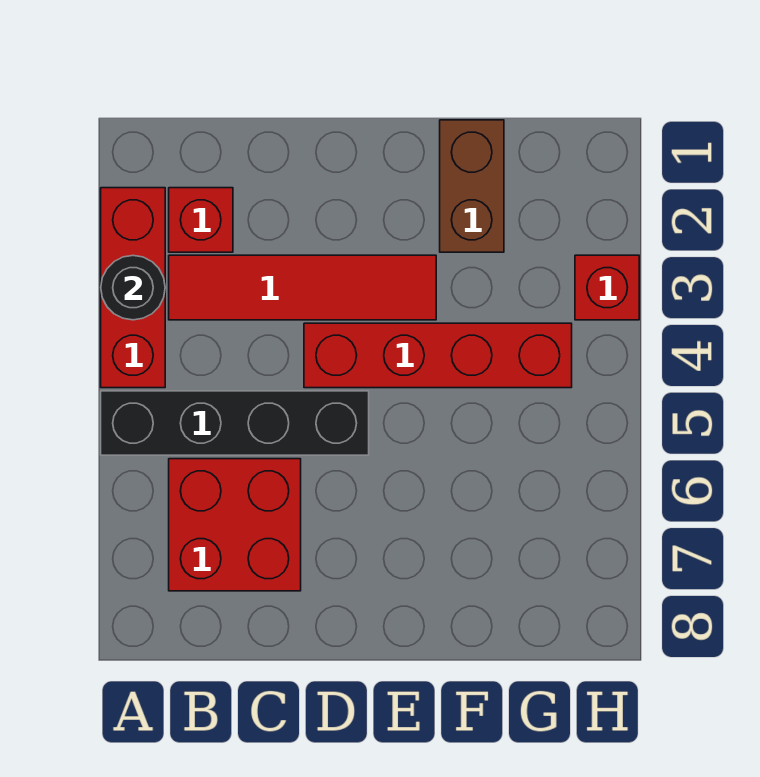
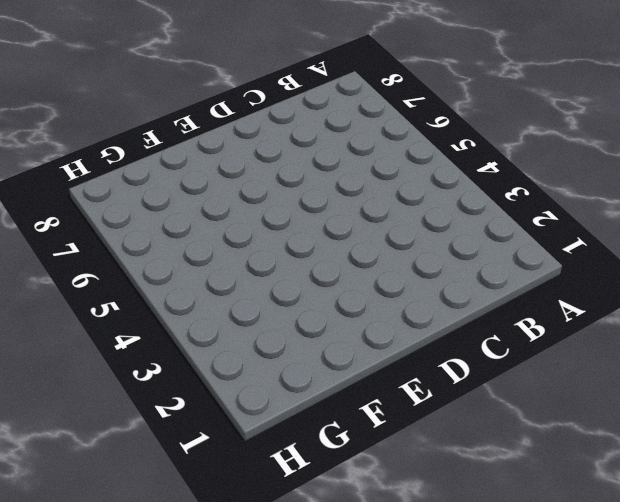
none -> red 1x3 brick [101,188,165,388]
none -> black 1x4 brick [101,391,369,455]

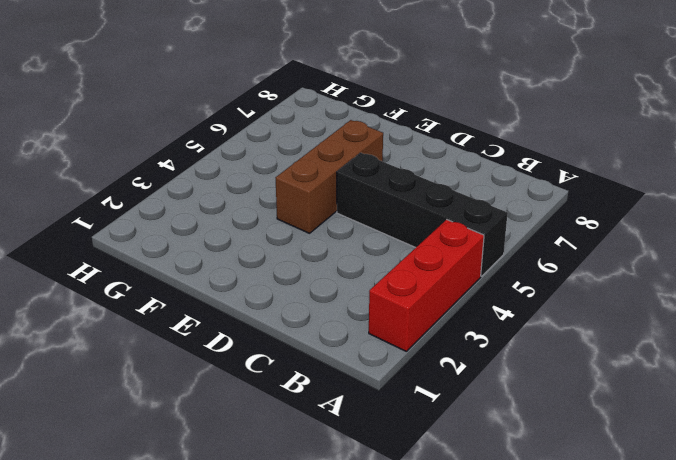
brown 1x3 brick [276,120,383,233] -> red 1x4 brick [304,323,572,388]
none -> red 1x1 brick [169,188,233,252]
none -> red 1x4 tile [169,255,436,320]

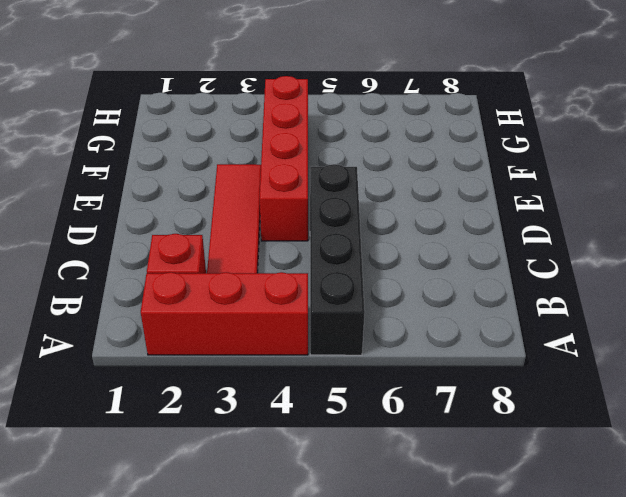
none -> red 2x2 brick [169,459,301,591]
none -> brown 1x2 brick [440,120,504,252]

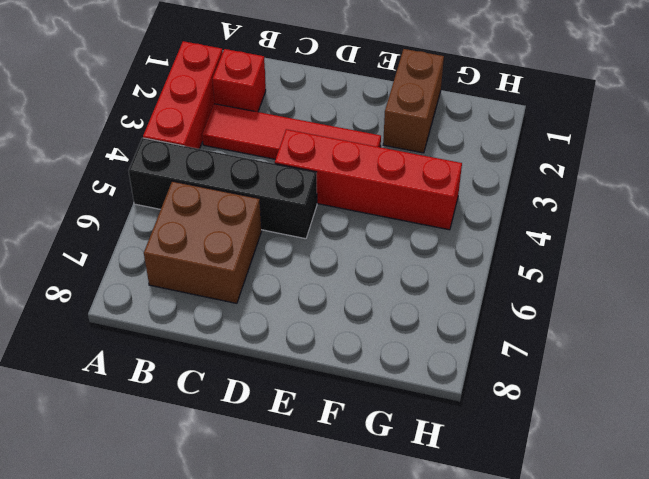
brown 2x2 brick [144,181,262,303] -> red 2x2 brick [169,459,301,591]
none -> red 1x1 brick [575,255,639,320]
none -> black 1x1 round brick [101,256,165,320]

